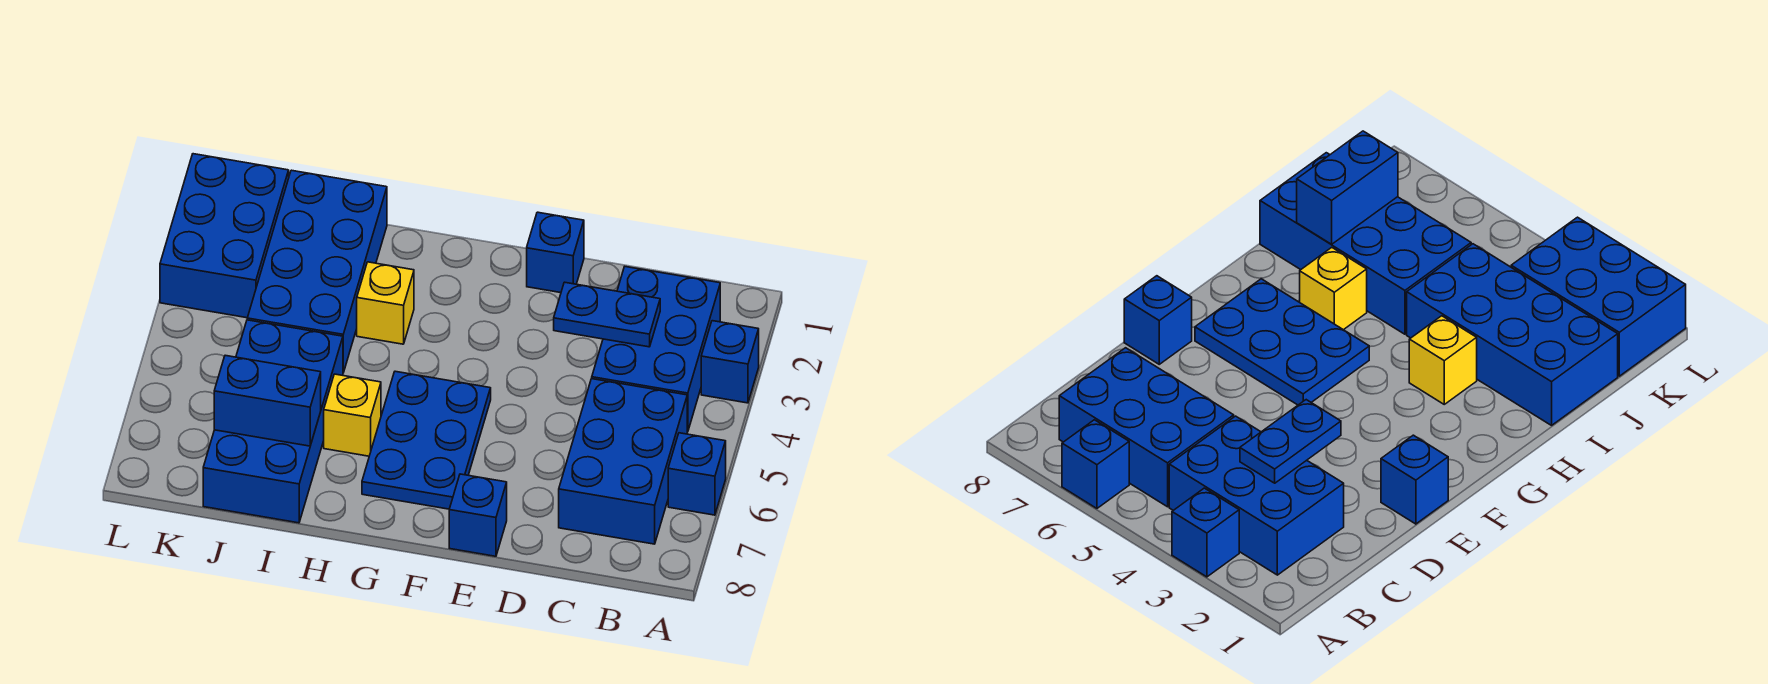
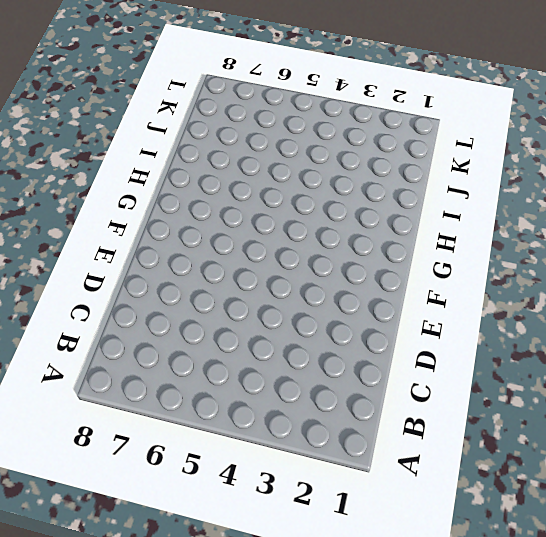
none -> blue 1x1 brick [701,321,759,403]
none -> blue 1x1 brick [668,433,726,515]
none -> blue 2x3 brick [592,267,720,432]

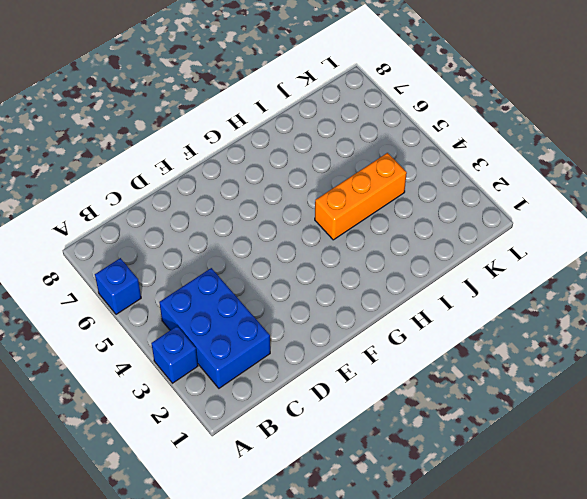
orange 1x3 brick [315,153,407,240] -> blue 2x4 brick [247,170,387,373]
none -> blue 2x3 brick [559,379,687,544]
none -> blue 1x1 brick [527,212,584,293]
none -> blue 1x1 brick [449,474,507,556]

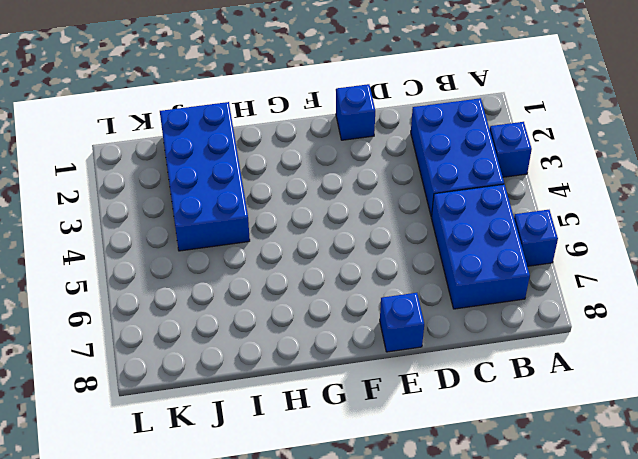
none -> blue 2x3 plate [362,371,491,509]
none -> yellow 1x1 brick [357,262,414,344]
none -> yellow 1x1 brick [324,374,381,456]

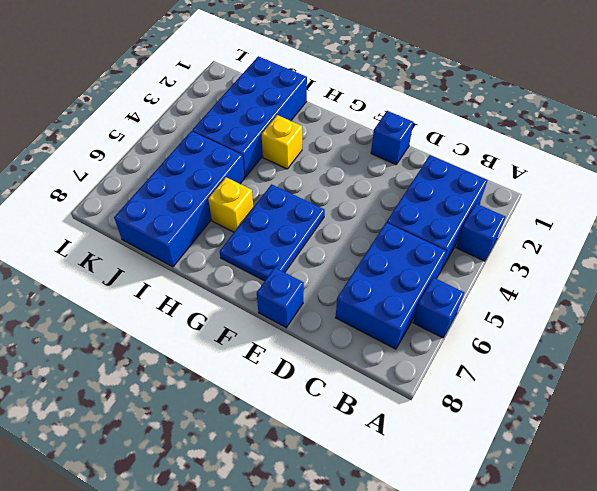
none -> blue 2x3 brick [160,154,289,318]
none -> blue 1x2 plate [554,282,660,347]
none -> blue 1x2 brick [214,355,321,446]

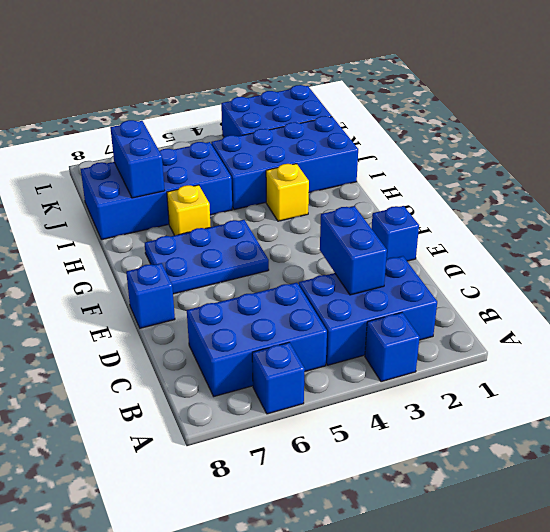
blue 1x2 brick [320,206,387,295] -> blue 1x2 plate [554,282,660,347]

